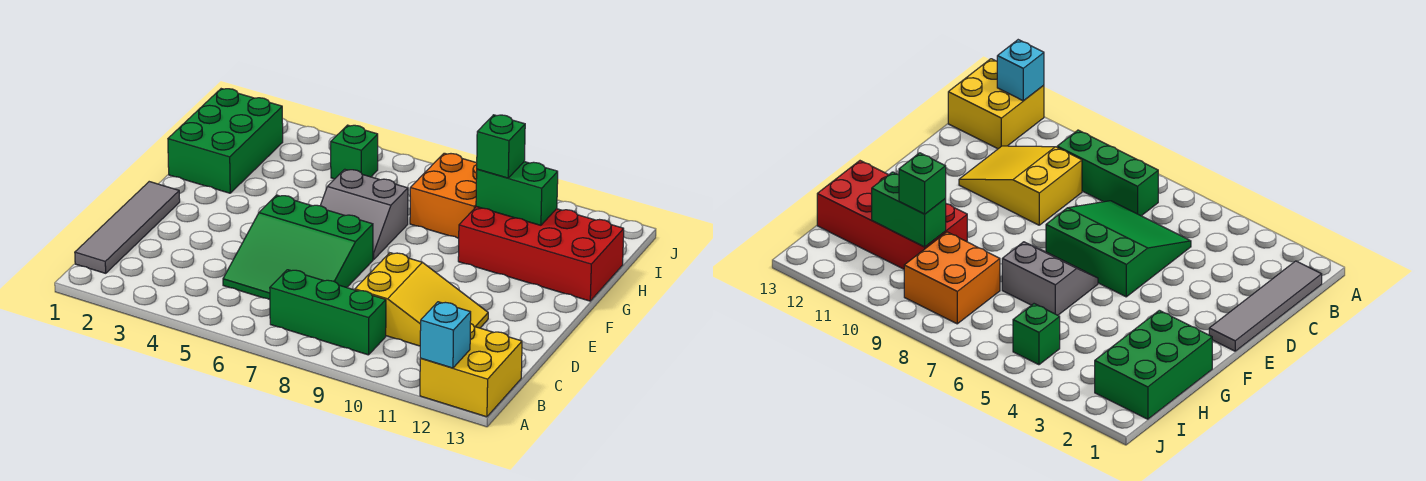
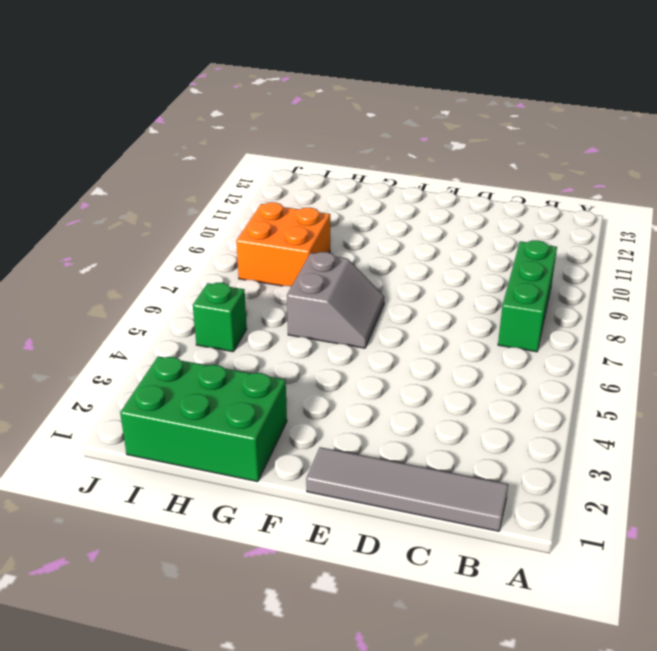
none -> yellow 2x2 brick [420,323,522,417]
none -> green 3x3 slope [223,195,373,300]
none -> yellow 2x3 slope [355,253,488,346]

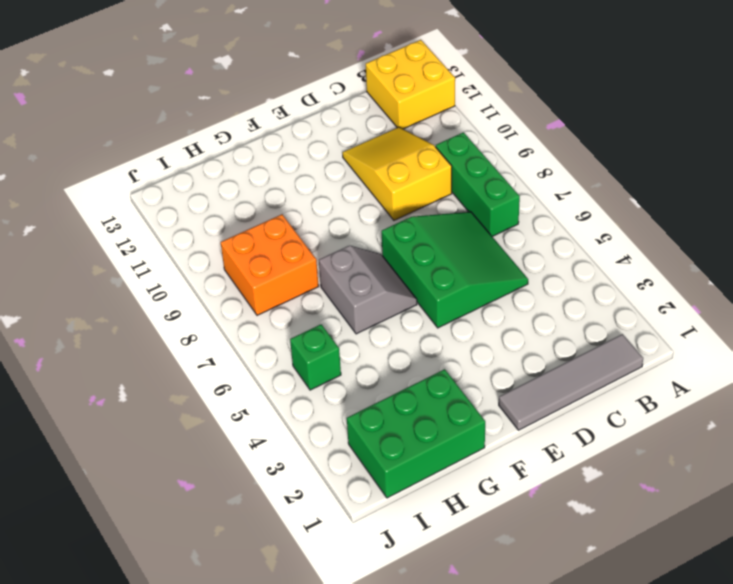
none -> red 2x4 brick [458,207,624,301]
none -> cyan 1x1 brick [420,302,471,368]
none -> green 1x2 brick [476,162,558,225]

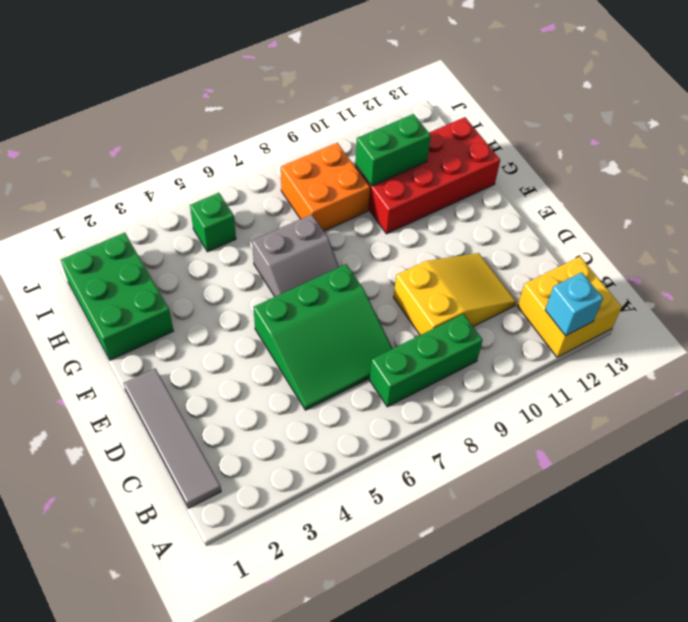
none -> green 1x1 brick [477,115,525,178]

